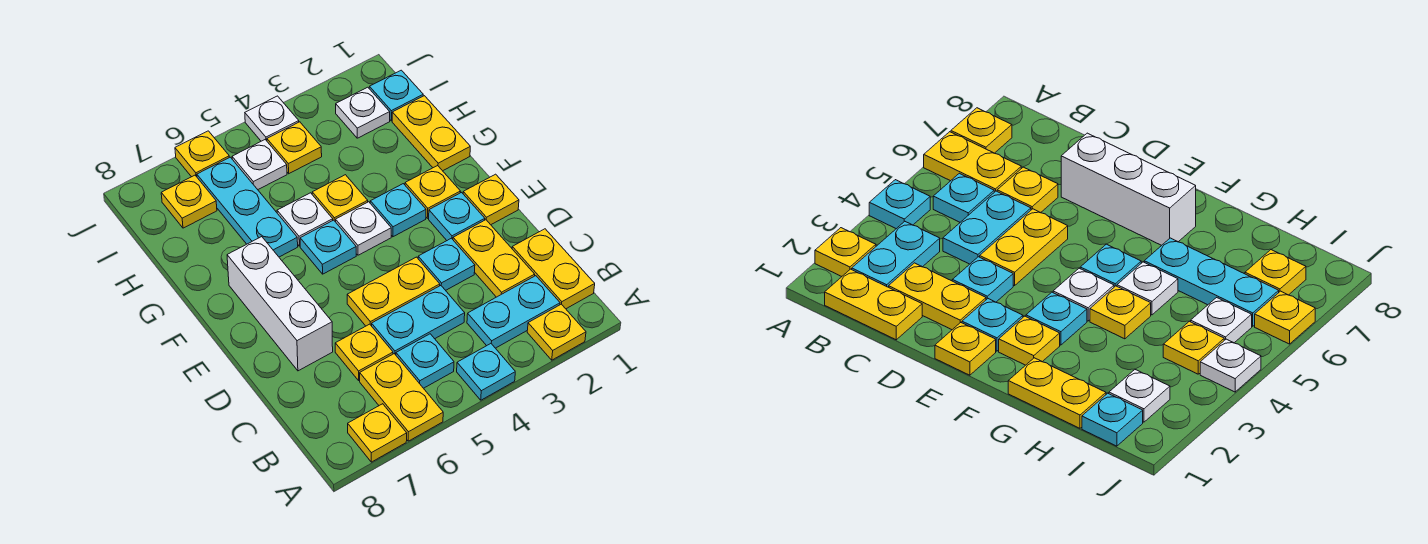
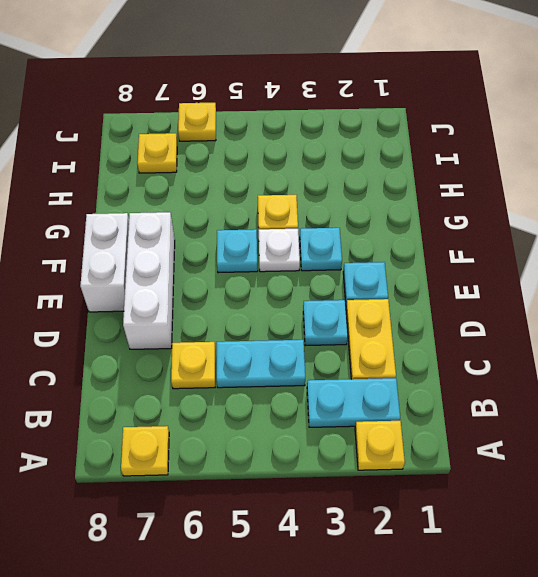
white 1x2 brick [80,213,129,312] -> none
none -> cyan 1x1 plate [457,344,515,400]
none -> yellow 1x2 plate [360,354,443,441]
none -> yellow 1x2 plate [512,229,595,309]
none -> cyan 1x1 plate [396,334,454,388]

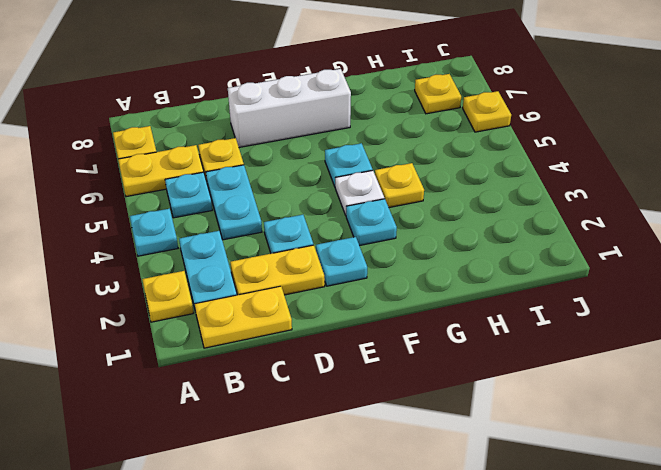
none -> yellow 1x2 plate [347,257,440,326]
none -> yellow 1x1 plate [463,174,519,225]
none -> yellow 1x1 plate [405,166,461,218]
none -> yellow 1x2 plate [392,96,470,171]

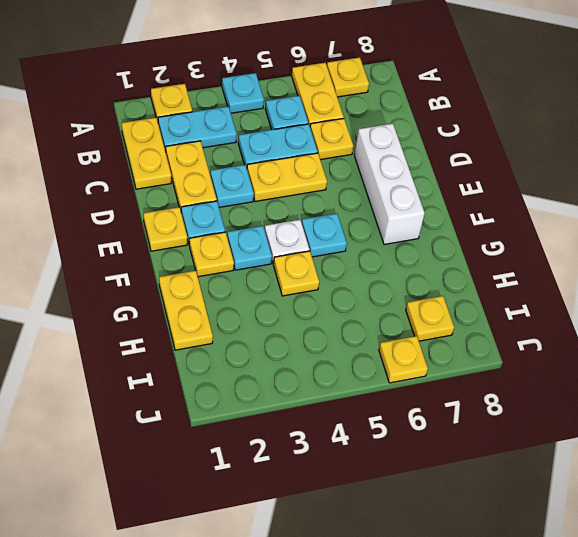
none -> white 1x1 plate [277,193,333,246]
none -> cyan 1x3 plate [197,157,298,257]
none -> cyan 1x1 plate [369,70,423,121]
none -> white 1x1 plate [336,87,390,138]

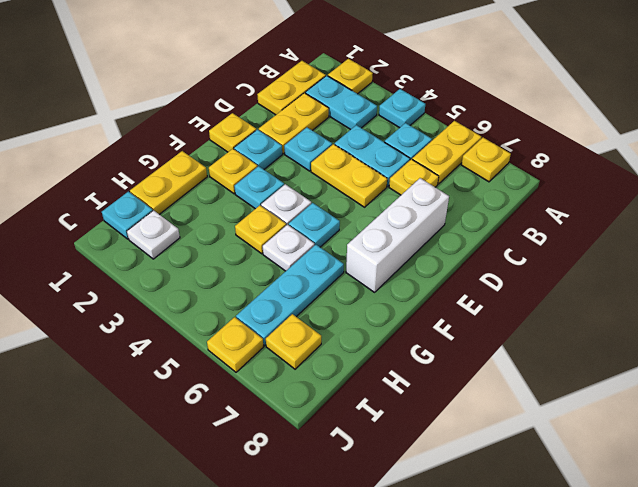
none -> yellow 1x1 plate [267,122,322,174]
none -> white 1x1 plate [232,140,287,190]
none -> white 1x1 plate [245,96,299,141]

